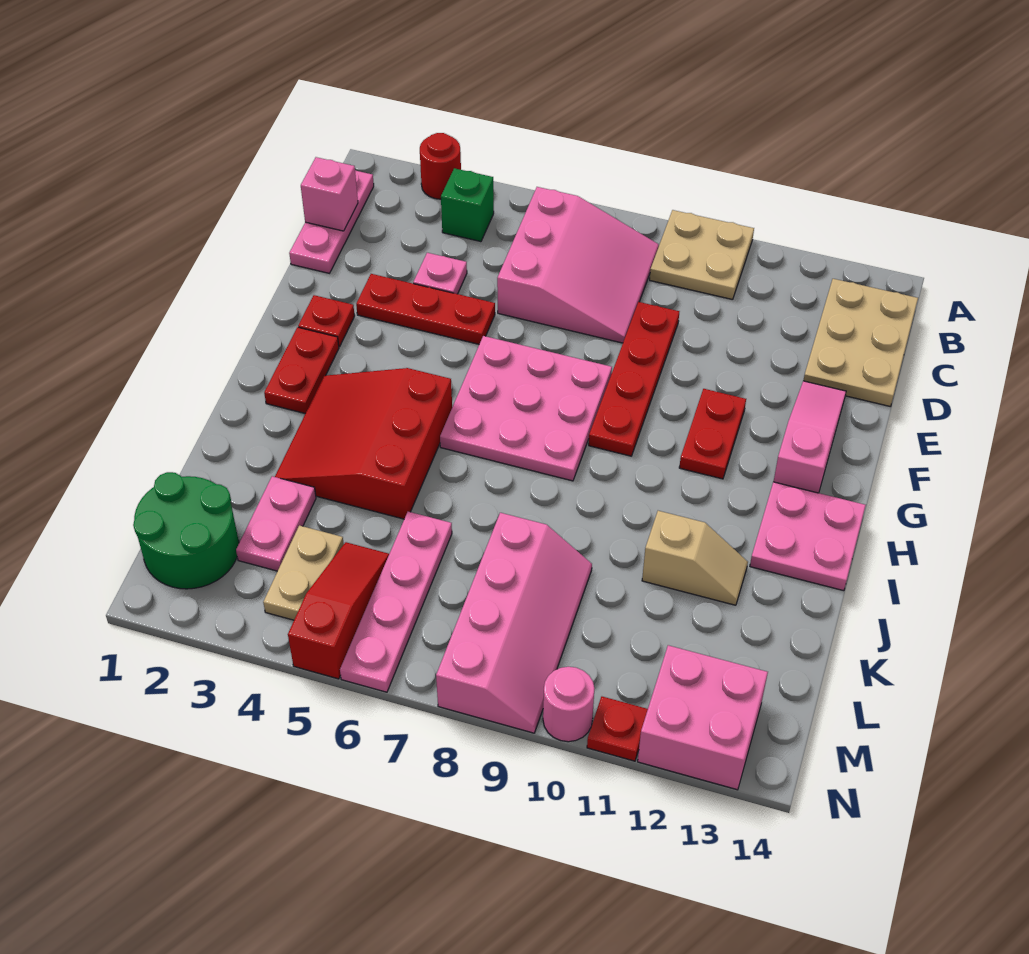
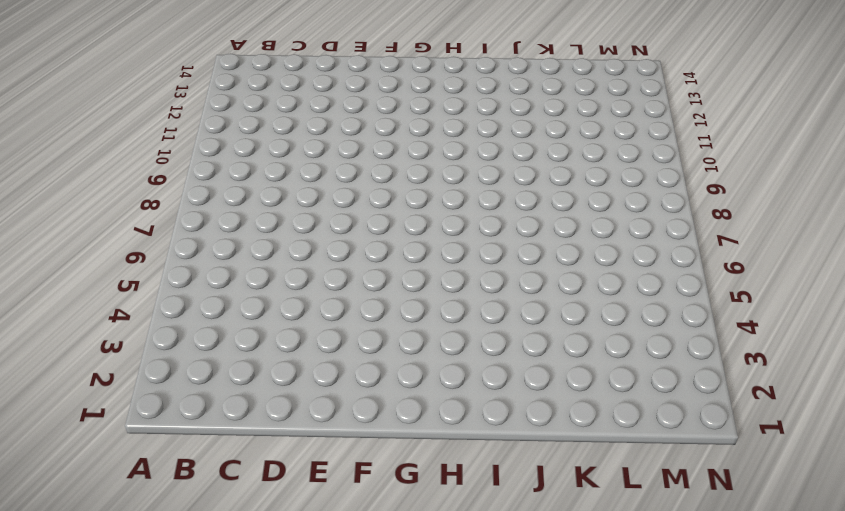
none -> red 1x1 round brick [420,133,461,199]
none -> tan 2x2 plate [650,210,754,300]
none -> pink 1x3 plate [289,171,374,273]

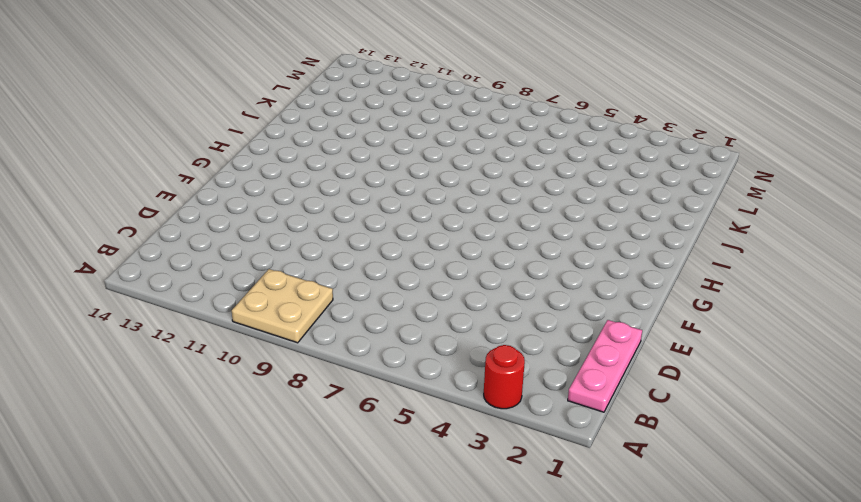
none -> green 1x1 brick [441,168,494,242]
none -> pink 3x3 slope [497,187,659,343]
none -> tan 2x3 plate [803,279,918,406]

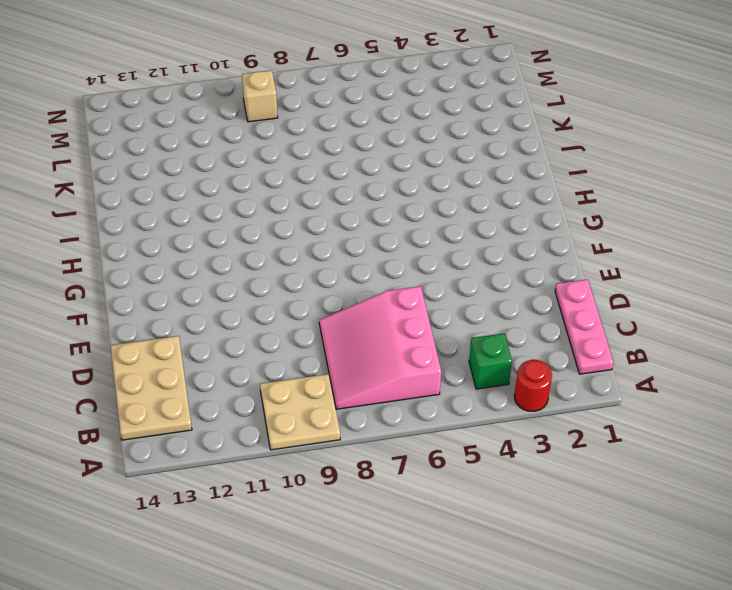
tan 1x1 brick [242,70,278,122] -> pink 2x4 slope [436,513,592,733]
none -> pink 1x1 plate [413,253,467,294]
none -> red 1x4 plate [589,302,679,456]
none -> red 1x3 plate [356,274,495,344]

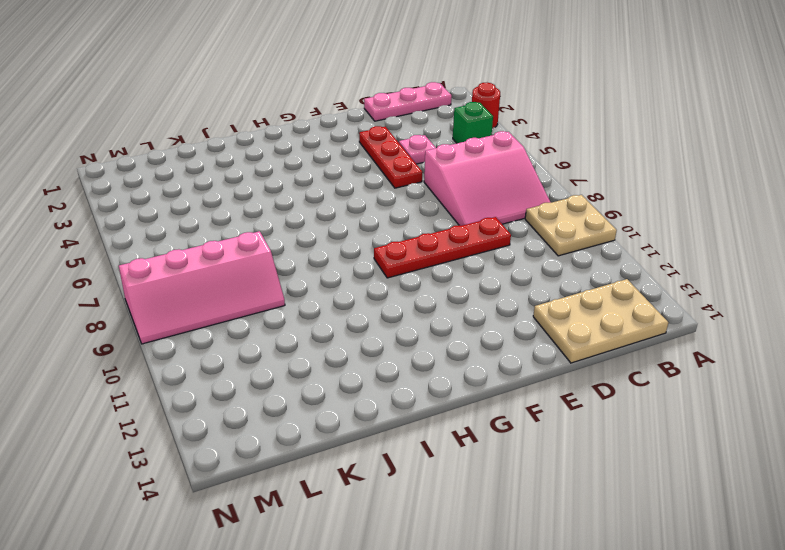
none -> pink 1x3 slope [773,381,846,493]
none -> red 1x1 plate [298,295,355,347]
none -> pink 3x3 plate [440,336,612,481]

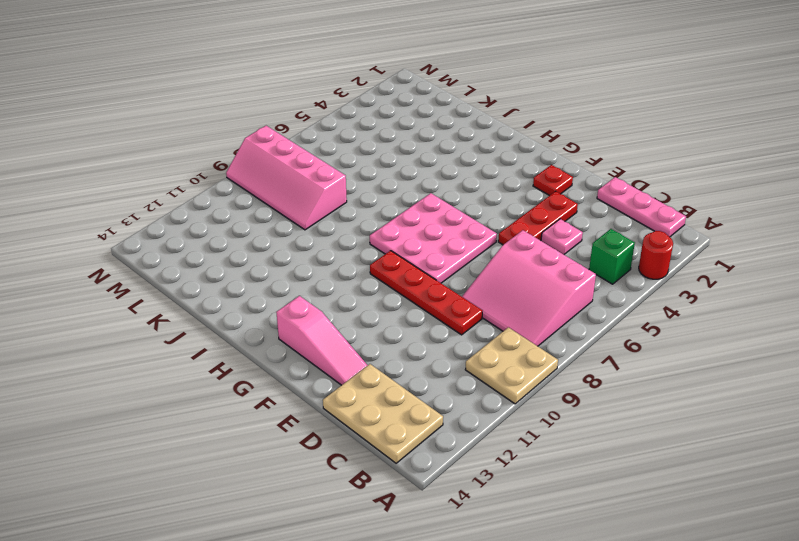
none -> red 1x2 plate [679,389,746,479]
none -> red 1x2 plate [264,327,339,414]
none -> red 3x3 slope [275,368,452,519]

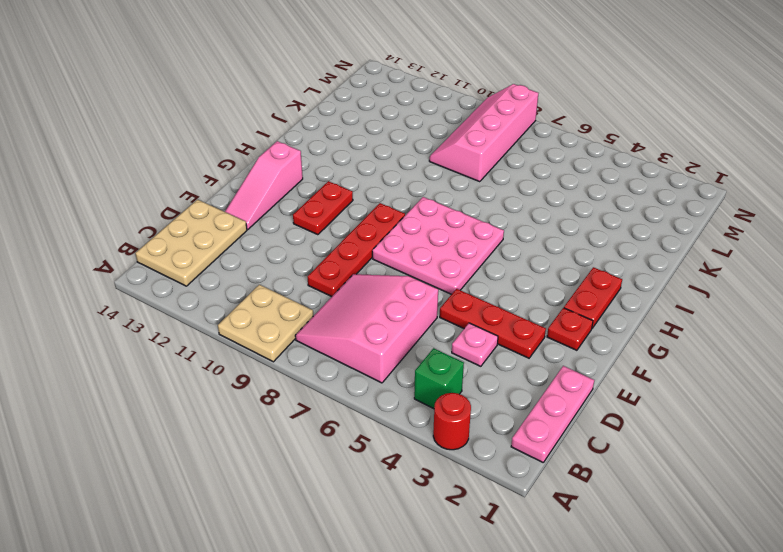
none -> red 3x3 slope [275,368,452,519]
none -> pink 2x2 plate [750,482,866,591]
none -> tan 1x2 slope [642,511,748,605]

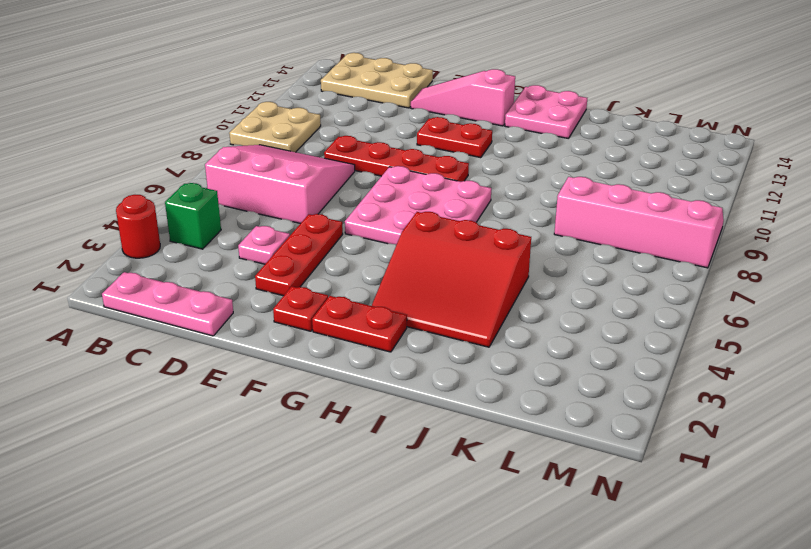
none -> tan 1x2 slope [642,511,748,605]
none -> pink 1x2 plate [236,476,316,571]
none -> pink 1x4 plate [340,512,452,692]

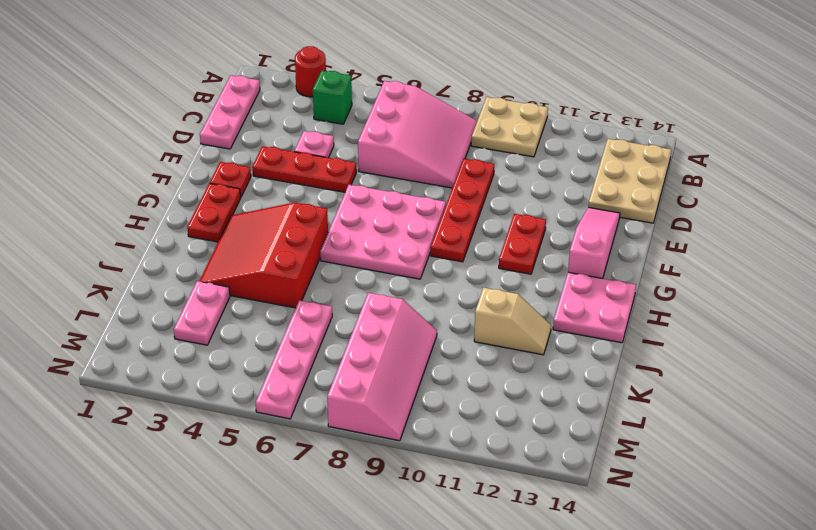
none -> green 2x2 round brick [133,472,239,589]
none -> tan 1x2 plate [263,525,344,620]
none -> red 1x3 slope [288,542,389,679]

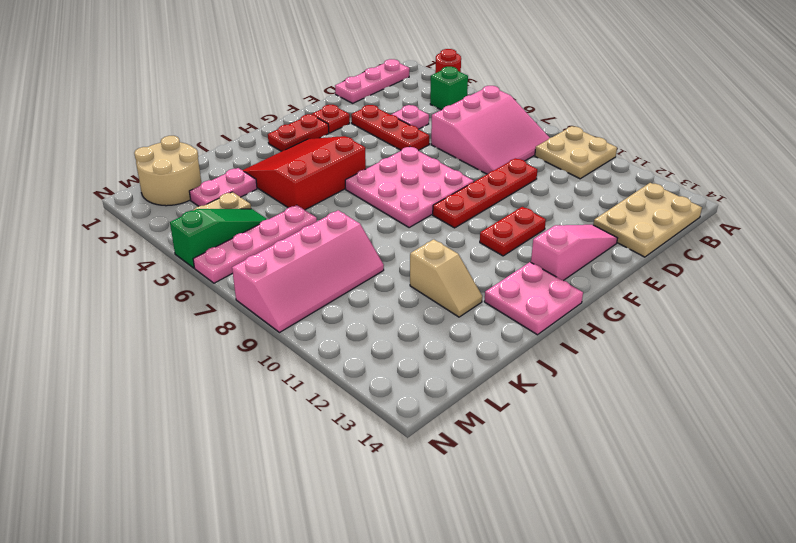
tan 2x2 round brick [134,136,202,206] -> green 2x2 round brick [133,472,239,589]
green 1x3 slope [170,209,267,268] -> red 1x3 slope [288,542,389,679]
none -> pink 2x2 brick [638,645,768,790]
none -> pink 1x1 round brick [543,667,594,742]
none -> red 1x1 plate [587,697,648,761]

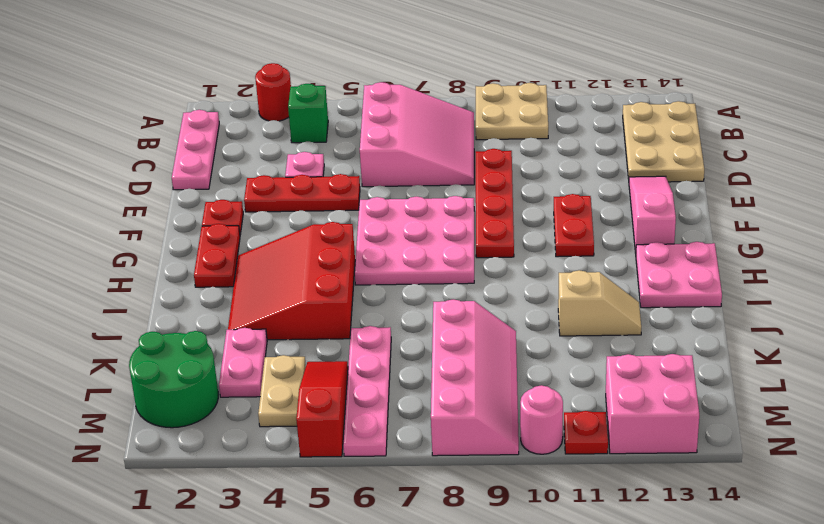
none -> pink 1x1 brick [301,157,358,231]

